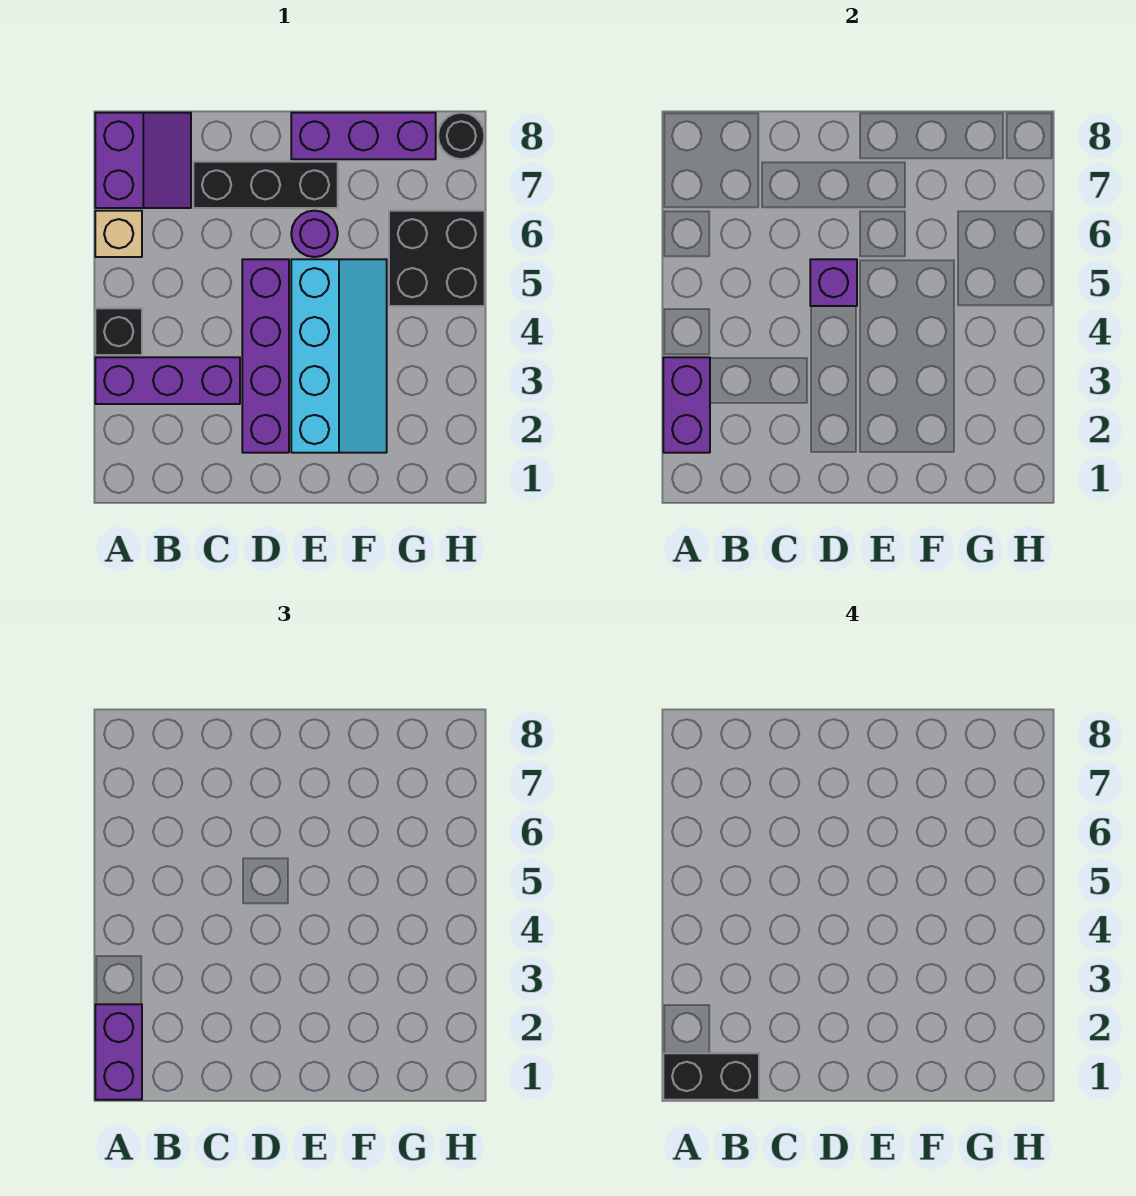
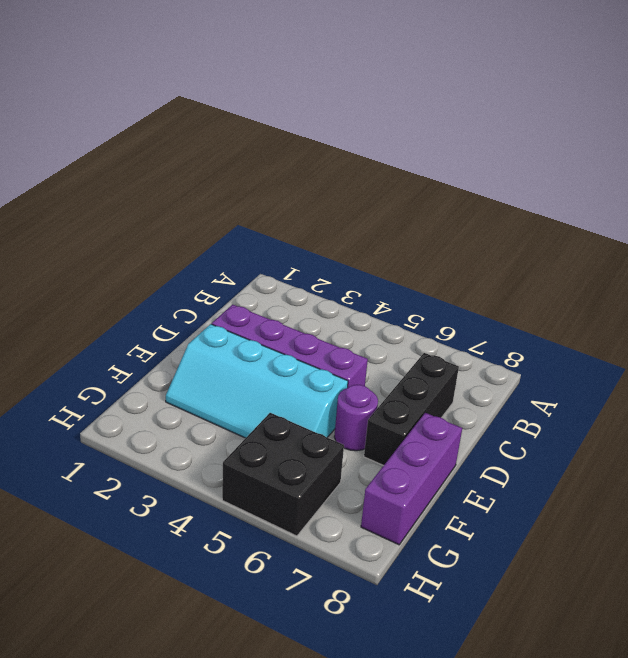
none -> purple 1x3 brick [95,357,240,404]
none -> black 1x1 brick [95,308,142,355]
none -> tan 1x1 brick [95,211,142,257]

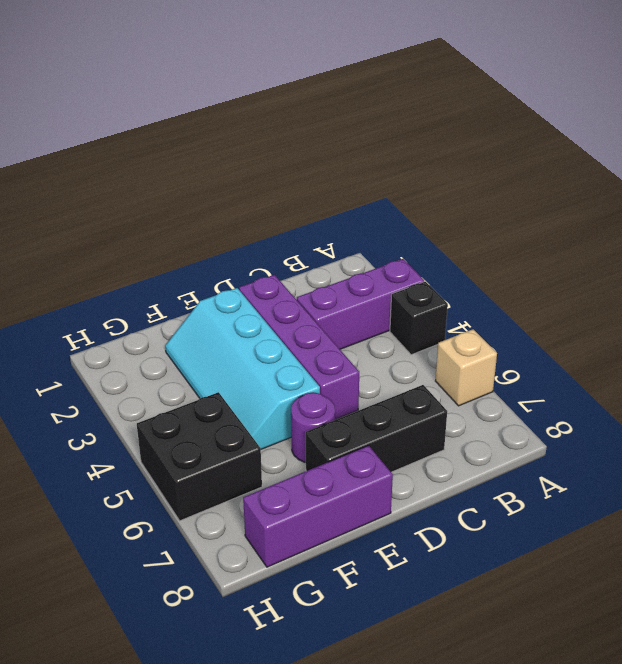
none -> purple 2x2 slope [95,113,191,208]
none -> black 1x1 round brick [438,113,485,159]
none -> purple 1x2 brick [663,357,710,453]

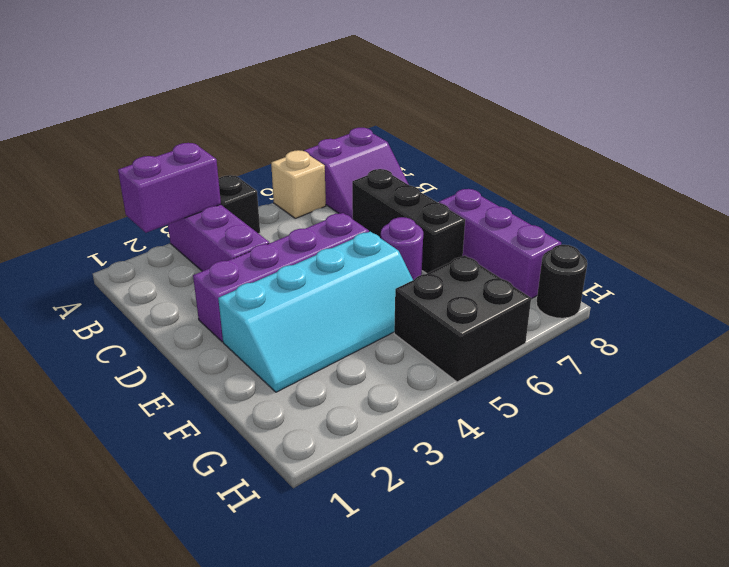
none -> purple 1x1 brick [810,259,857,306]
none -> purple 1x2 brick [95,1004,142,1100]
none -> black 1x2 brick [663,1053,759,1100]

